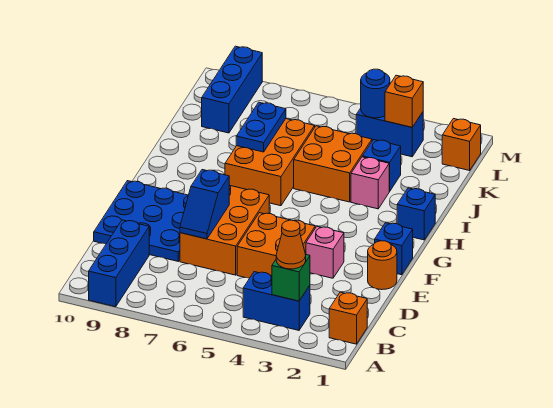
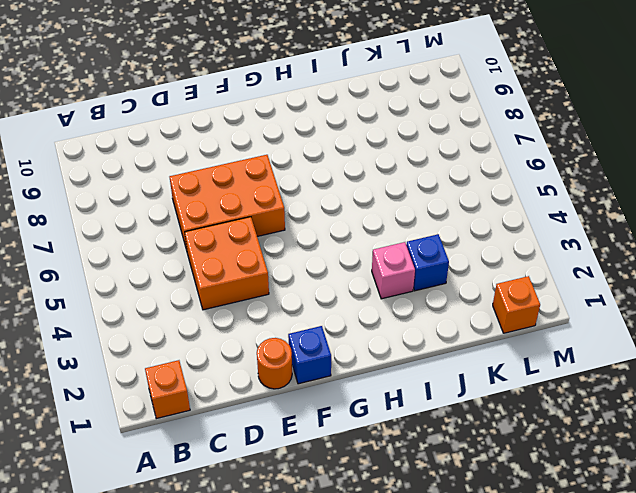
none -> blue 1x3 brick [89,220,149,307]
none -> blue 1x2 brick [243,272,310,330]
none -> blue 3x3 plate [94,181,188,261]

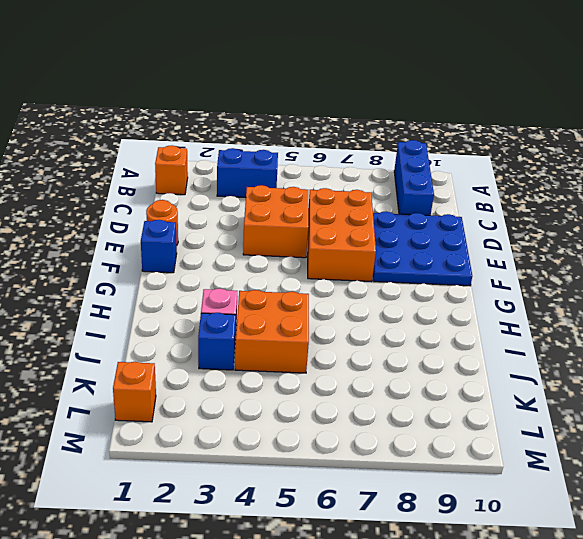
none -> pink 1x1 brick [306,227,344,278]
none -> blue 1x1 brick [397,188,435,240]
none -> orange 2x3 brick [225,119,315,206]

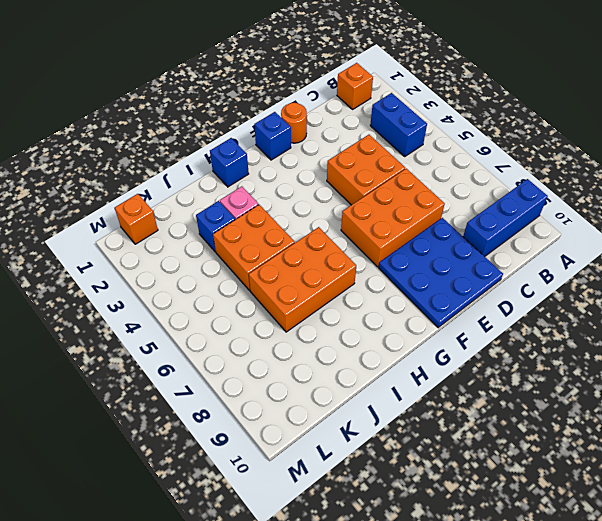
none -> pink 1x1 brick [306,227,344,278]
none -> blue 1x3 brick [202,46,262,133]
none -> blue 1x2 brick [356,108,423,157]

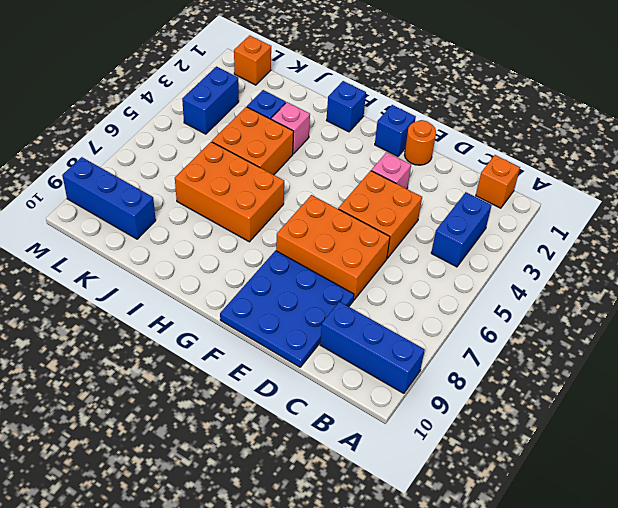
none -> green 1x1 brick [272,254,310,301]
none -> blue 1x2 slope [180,170,229,239]
none -> blue 1x2 plate [236,102,286,152]

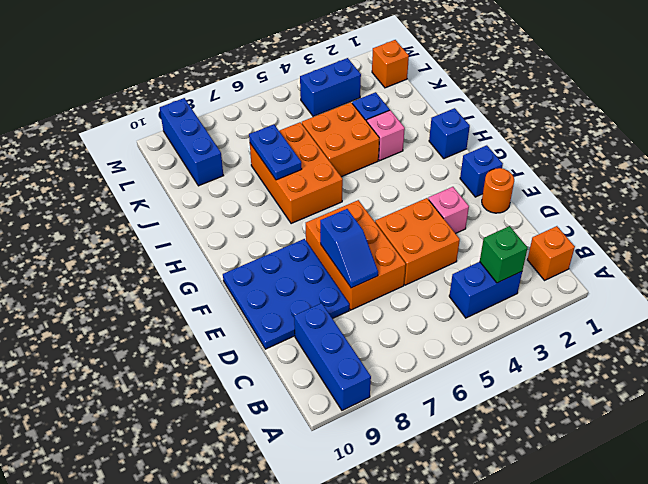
none -> orange 1x1 brick [385,75,423,127]
none -> blue 1x1 round brick [361,69,390,118]
none -> orange 1x1 cone [276,220,306,269]

